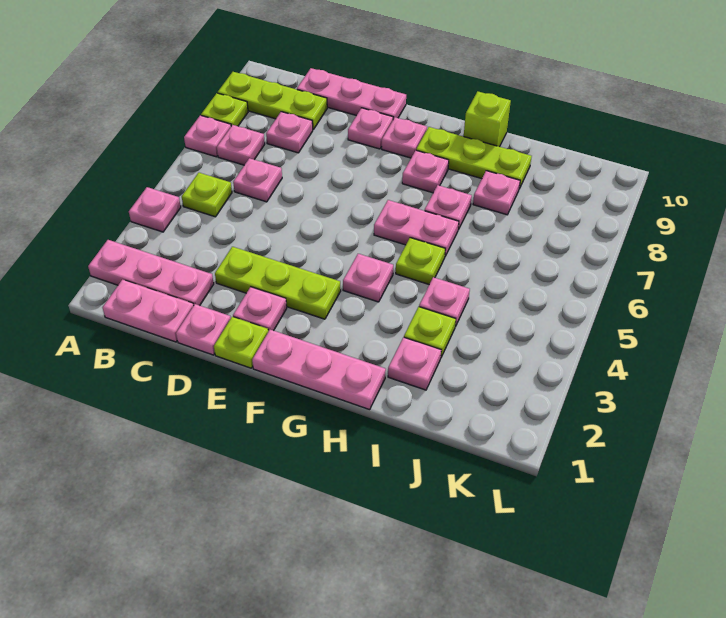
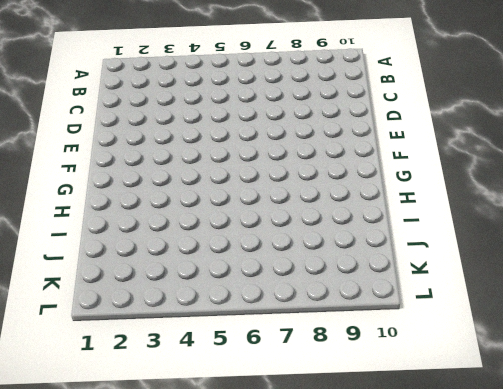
none -> pink 1x3 plate [88,240,214,306]
none -> pink 1x1 plate [129,187,181,232]
none -> pink 1x1 plate [184,115,231,157]

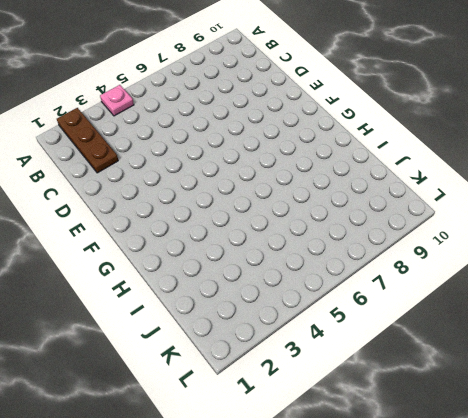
brown 1x3 plate [57,108,118,173] -> pink 1x3 plate [88,240,214,306]
none -> pink 1x1 plate [184,115,231,157]
none -> lime 1x1 plate [201,93,248,126]
none -> lime 1x3 plate [218,72,327,129]

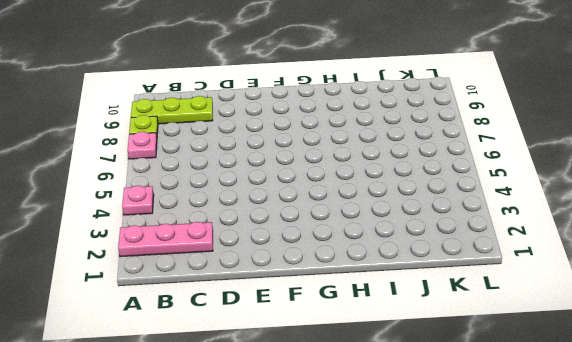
none -> pink 1x2 plate [103,280,194,342]
none -> lime 1x1 plate [182,173,232,217]
none -> pink 1x1 plate [217,125,265,165]

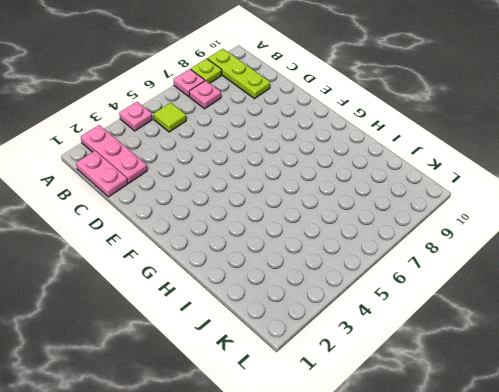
lime 1x1 tile [154,103,186,132] -> lime 1x1 plate [182,173,232,217]
none -> pink 1x1 plate [233,158,282,202]
none -> pink 1x1 plate [266,112,313,153]
none -> pink 1x3 plate [297,68,406,119]

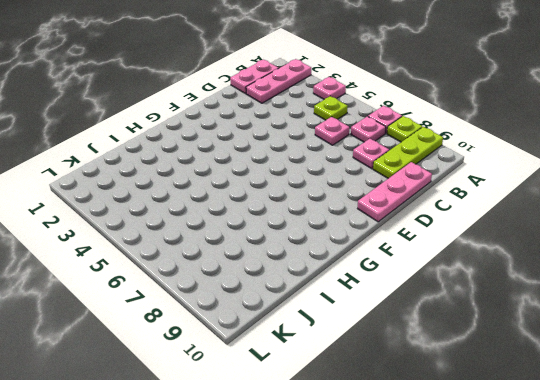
none -> pink 1x1 plate [176,304,231,355]
none -> lime 1x3 plate [215,247,341,319]
none -> lime 1x1 plate [214,317,268,368]

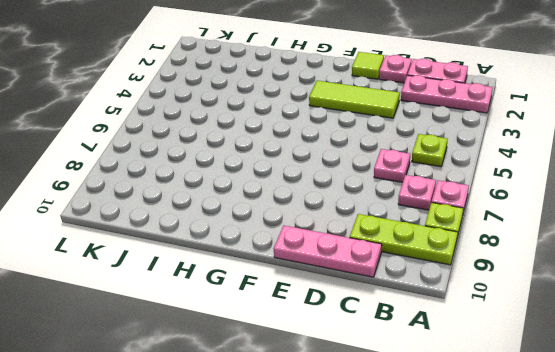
lime 1x3 tile [309,81,400,118] -> lime 1x3 plate [215,247,341,319]
lime 1x1 tile [352,52,384,79] -> lime 1x1 plate [214,317,268,368]
none -> pink 1x1 plate [129,187,181,232]
none -> pink 1x1 plate [266,112,313,153]
none -> pink 1x1 plate [233,287,287,331]

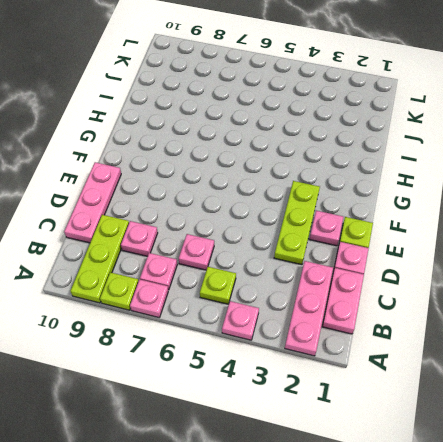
none -> pink 1x1 plate [348,108,393,149]
none -> pink 1x3 plate [252,330,386,410]
none -> pink 1x1 plate [382,117,427,158]

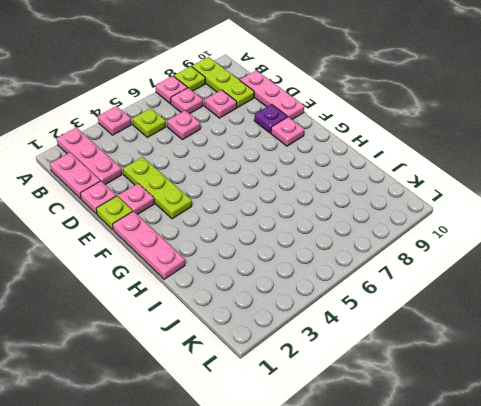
purple 1x1 plate [254,104,287,133] -> pink 1x1 plate [348,108,393,149]
none -> pink 1x1 plate [343,254,393,302]
none -> pink 1x2 plate [374,200,459,256]
none -> pink 1x1 plate [402,150,449,193]

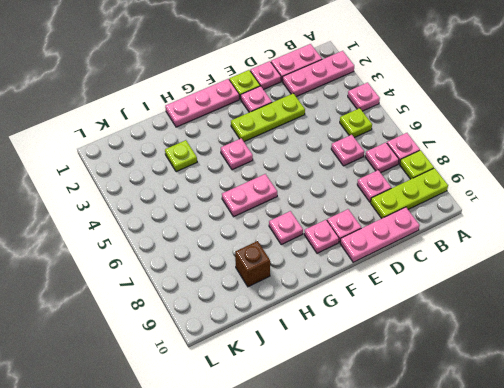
brown 1x1 brick [235,241,270,287] -> lime 1x3 plate [416,127,532,189]
none -> lime 1x1 plate [396,238,445,284]
none -> pink 1x1 plate [425,185,472,230]
none -> lime 1x1 brick [464,91,511,147]

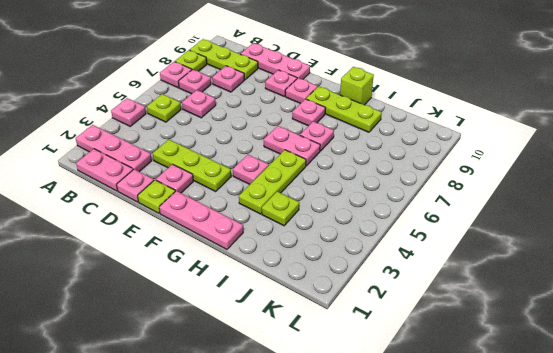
lime 1x3 plate [239,150,306,214] -> lime 1x1 plate [396,238,445,284]
none -> pink 1x1 plate [388,337,441,390]
none -> pink 1x1 plate [419,277,470,327]
none -> pink 1x1 plate [473,171,520,215]

